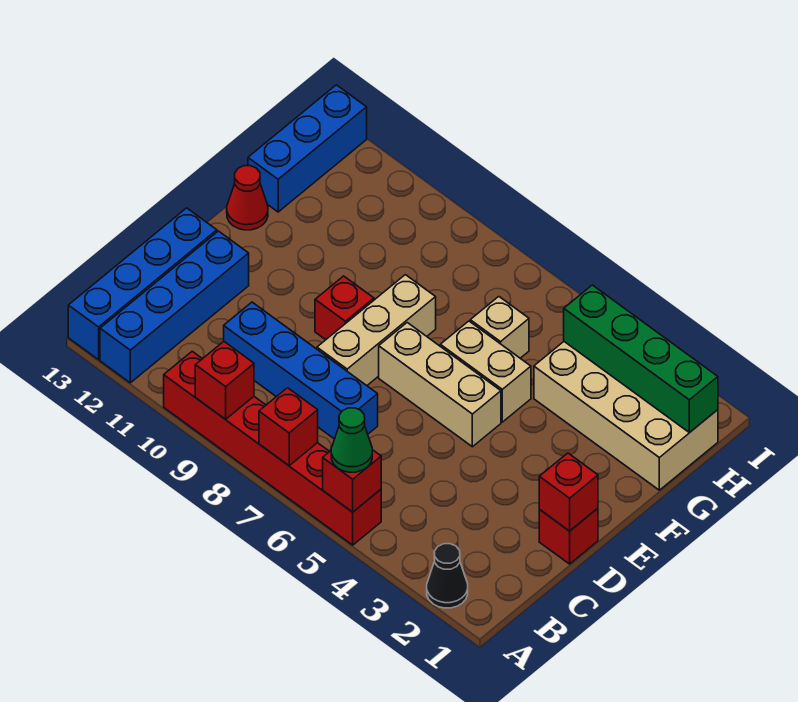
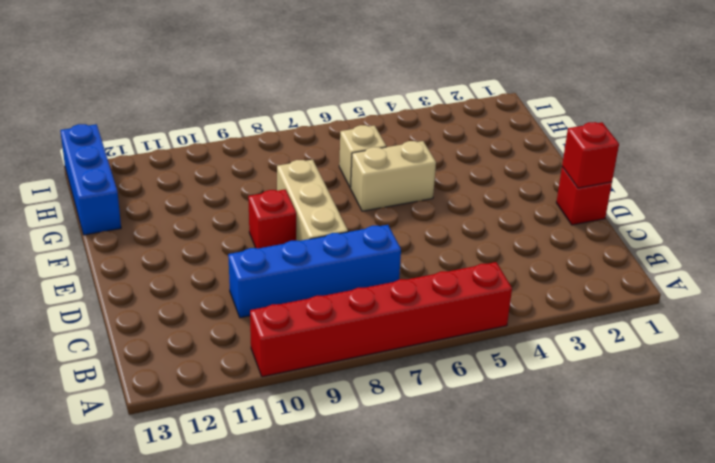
none -> black 1x1 cone [427,544,468,608]
none -> blue 1x4 brick [100,231,249,383]
none -> blue 1x4 brick [68,208,217,360]

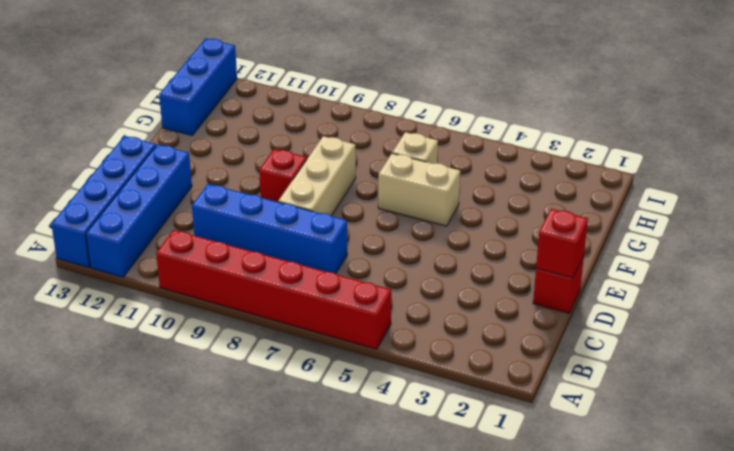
none -> black 1x1 cone [427,544,468,608]
none -> tan 1x3 brick [379,323,501,447]
none -> red 1x1 cone [227,166,268,230]

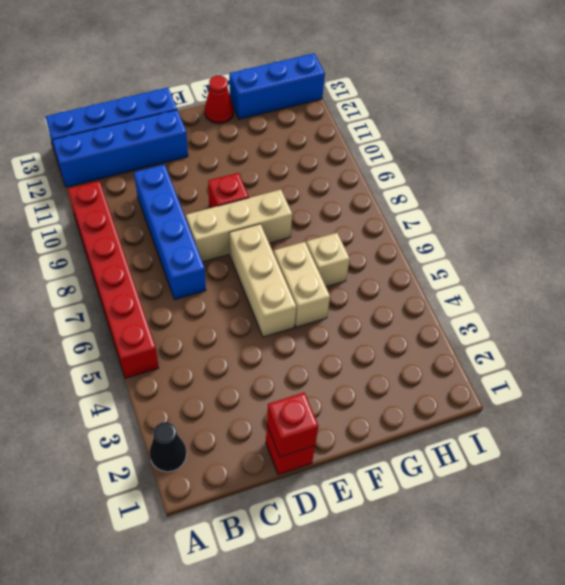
none -> tan 2x4 brick [534,342,718,490]
none -> red 1x1 brick [323,450,381,512]
none -> red 1x1 brick [259,388,318,466]

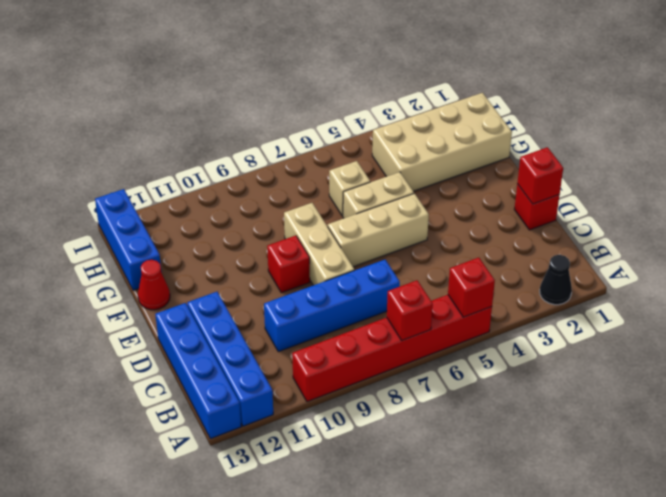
none -> red 1x1 brick [195,342,254,419]
none -> green 1x4 brick [564,285,718,433]
none -> green 1x1 cone [331,408,372,472]

